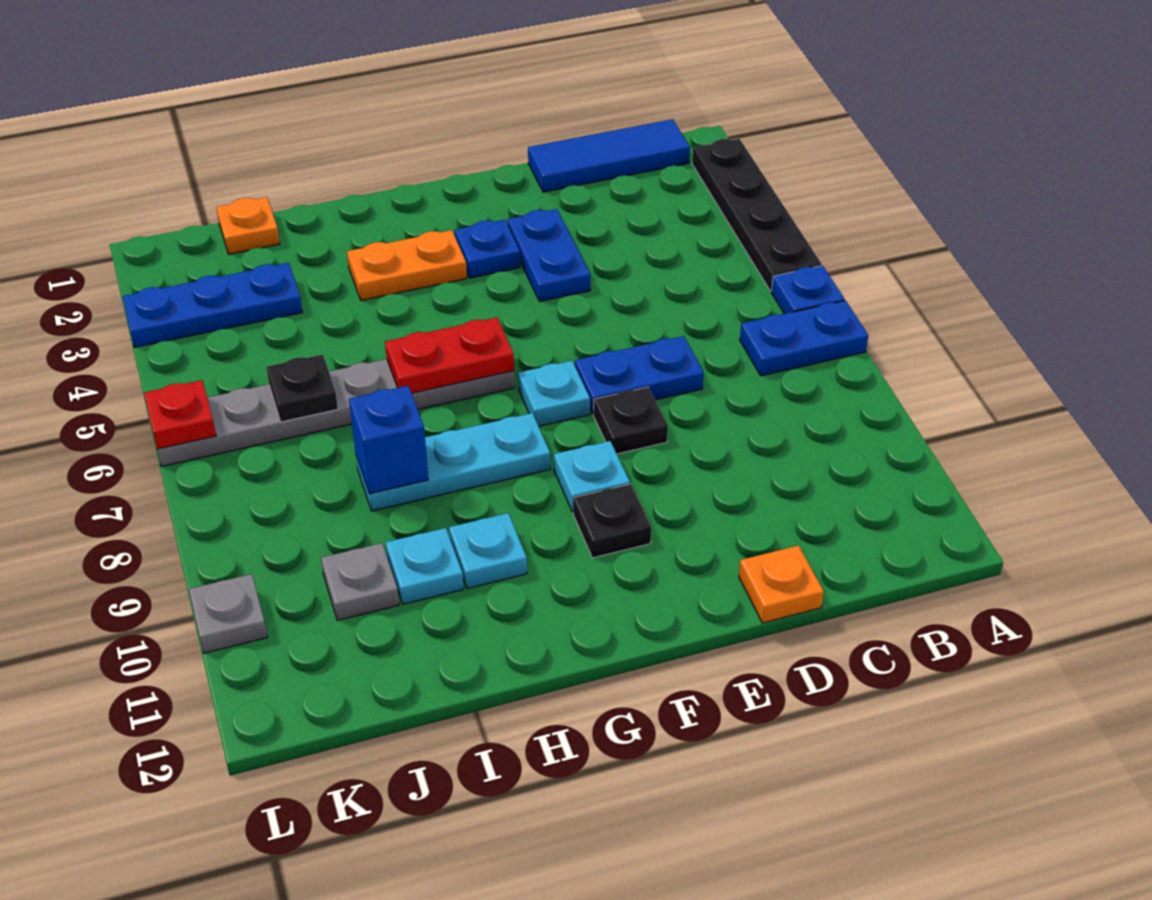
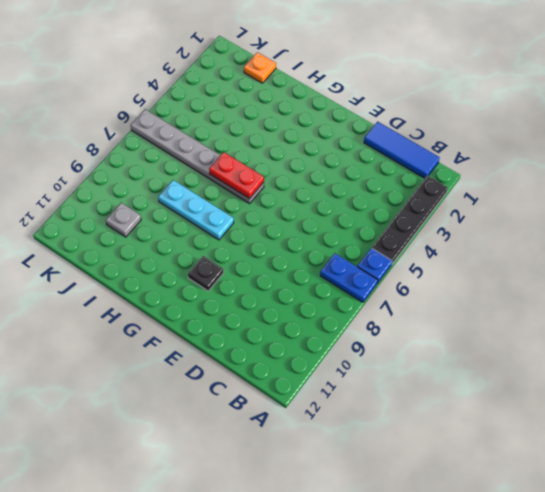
none -> blue 1x2 plate [575,336,704,414]
none -> orange 1x1 plate [739,546,824,623]
none -> blue 1x2 plate [507,209,590,301]

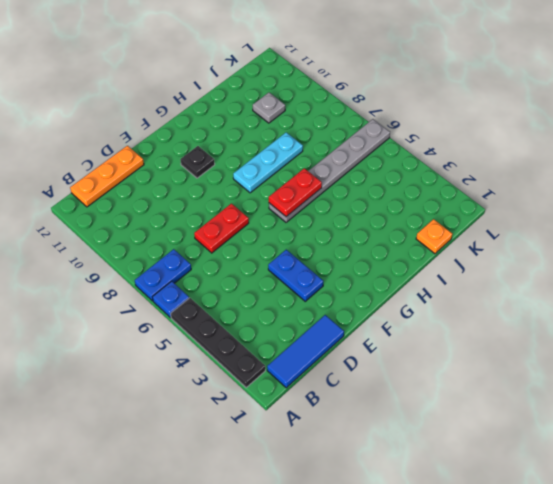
orange 1x3 plate [70,146,144,207] -> orange 1x1 plate [739,546,824,623]
red 1x2 plate [194,204,249,253] -> blue 1x2 plate [575,336,704,414]
none -> black 1x1 plate [593,387,668,454]
none -> blue 1x1 plate [455,220,520,278]
none -> cyan 1x1 plate [518,361,590,426]

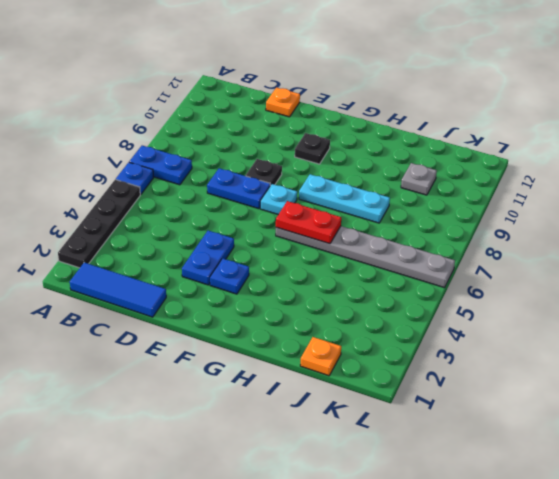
none -> cyan 1x1 plate [554,441,630,512]
none -> orange 1x2 plate [347,230,467,301]
none -> cyan 1x1 plate [449,513,527,589]

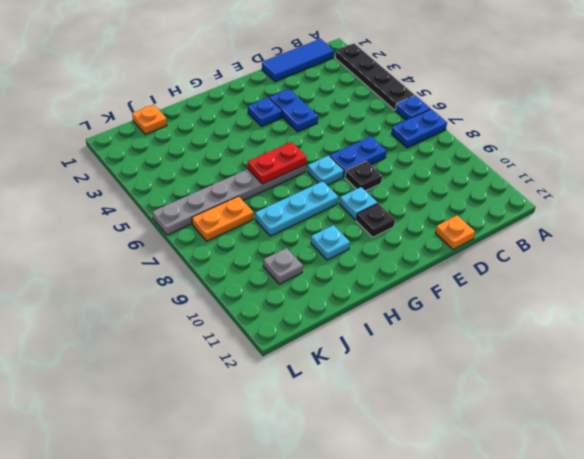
orange 1x2 plate [192,196,253,241] -> orange 1x2 plate moved to [347,230,467,301]
none -> cyan 1x1 plate [386,528,464,604]
none -> blue 1x3 plate [122,263,302,347]
none -> grey 1x1 plate [189,574,267,653]

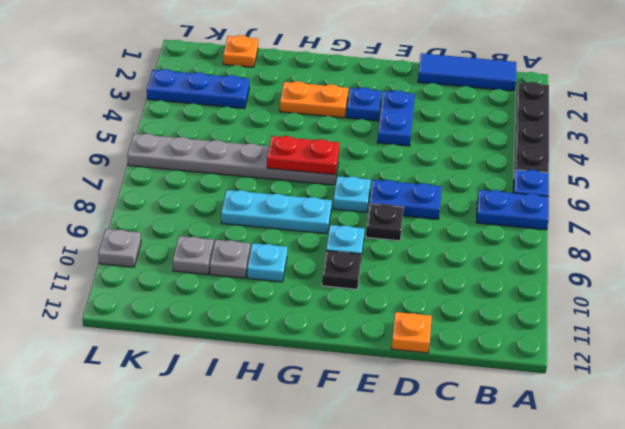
grey 1x1 plate [210,240,250,278] -> cyan 1x1 plate [386,528,464,604]
none -> blue 1x1 brick [349,386,429,494]
none -> black 1x1 plate [266,355,338,422]
none -> red 1x1 plate [144,380,216,449]

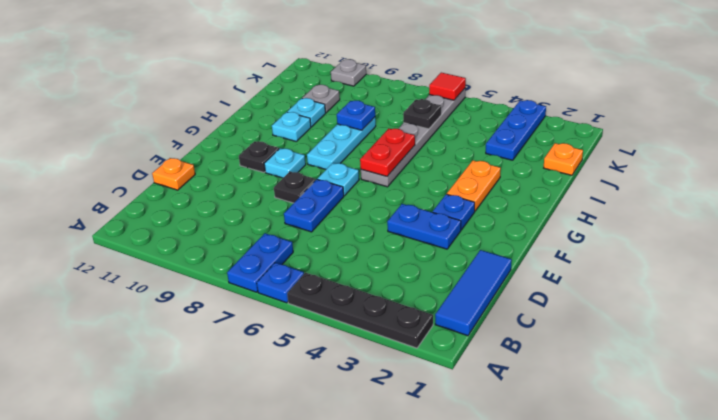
blue 1x1 plate [337,100,375,130] -> blue 1x1 brick [349,386,429,494]
red 1x1 tile [429,73,466,100] -> red 1x1 plate [144,380,216,449]

